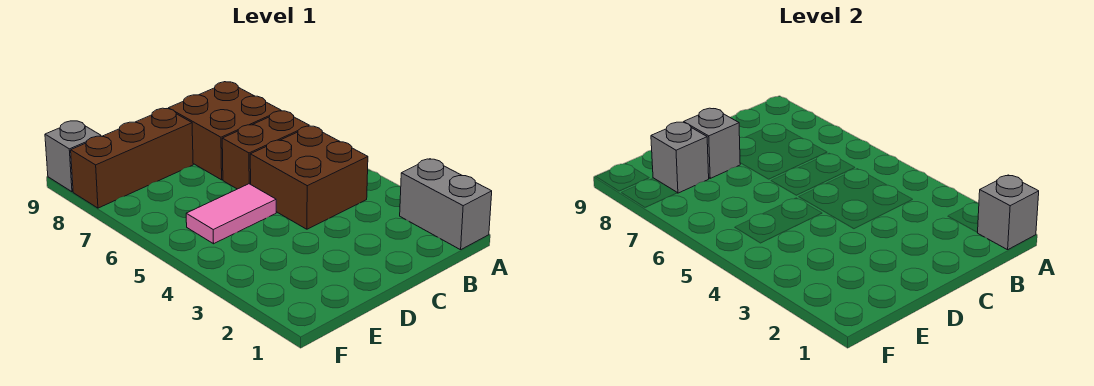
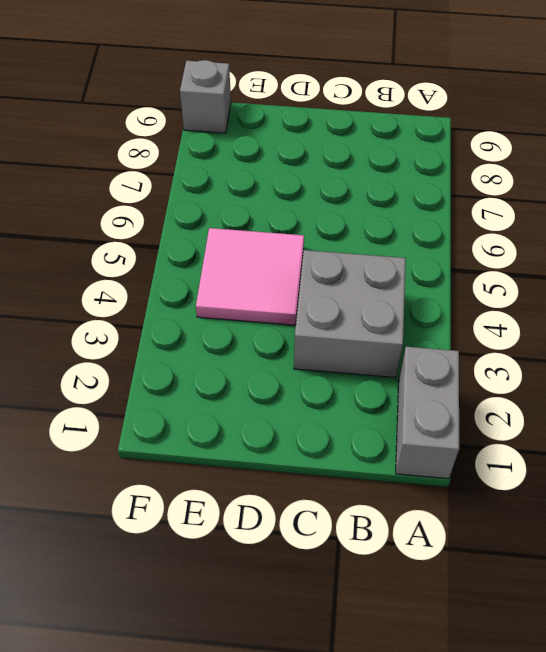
grey 2x2 brick [294,250,406,378] -> brown 2x2 brick [250,126,368,229]
pink 2x2 tile [196,228,304,325] -> pink 1x2 tile [186,184,276,244]
none -> brown 1x2 brick [222,111,309,189]
none -> brown 2x2 brick [168,82,281,180]

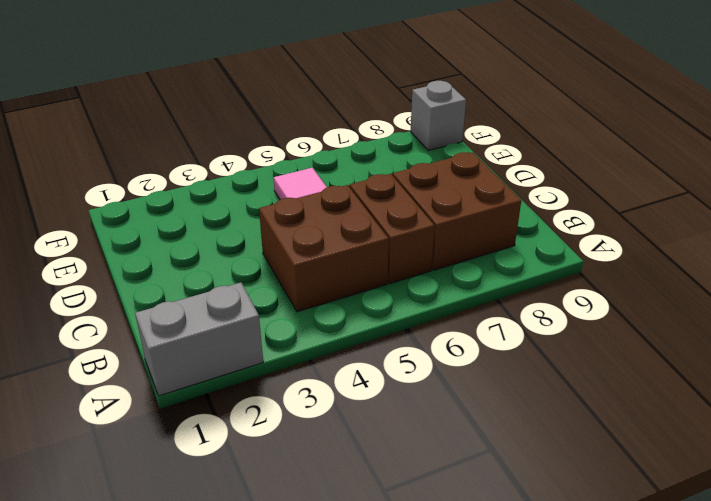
none -> brown 1x3 brick [71,108,193,208]
none -> grey 1x1 brick [977,175,1039,250]

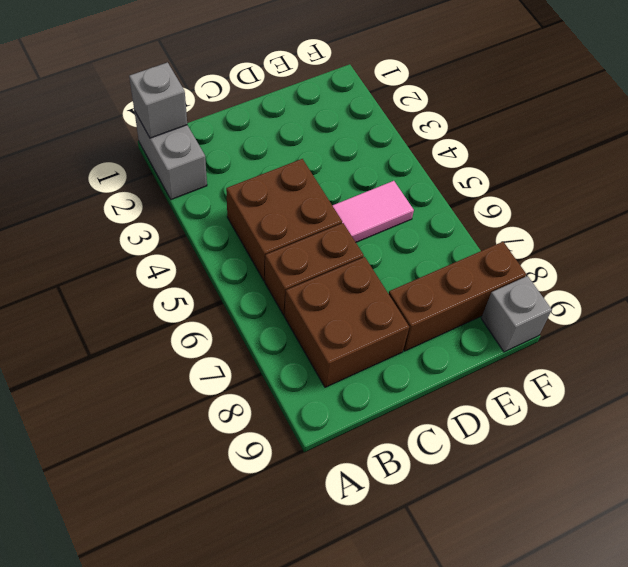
none -> grey 1x1 brick [684,108,740,178]
none -> grey 1x1 brick [651,122,709,193]

